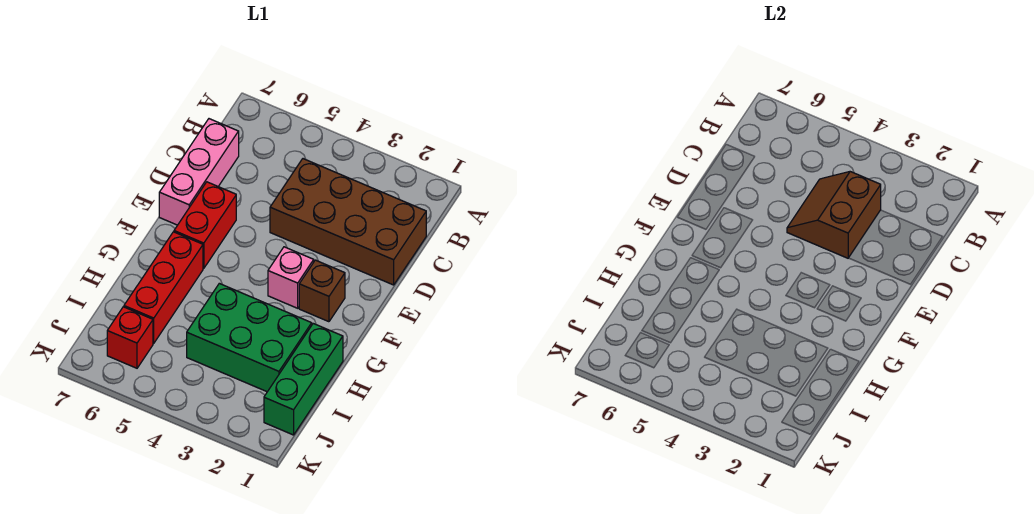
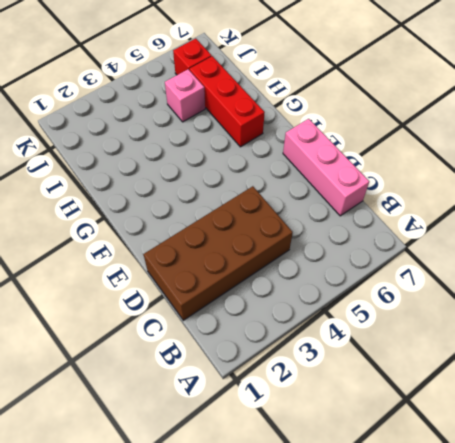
pink 1x1 brick [165,69,205,122] -> pink 1x1 brick moved to [268,247,314,308]
none -> red 1x2 brick [174,182,236,268]
none -> brown 1x1 brick [299,260,345,322]

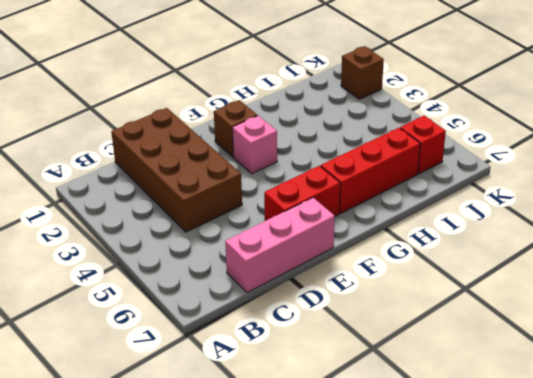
brown 1x1 brick [341,46,384,99] -> none
none -> green 1x3 brick [264,324,343,435]
none -> green 2x3 brick [187,283,312,392]

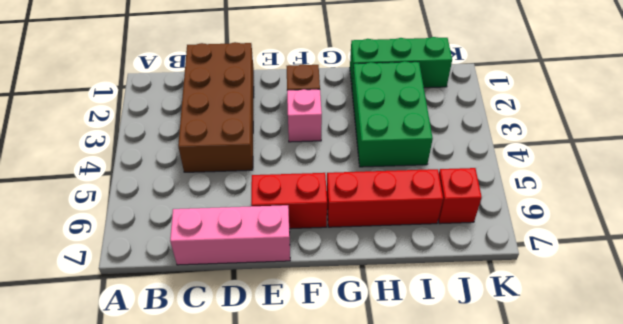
none -> brown 2x2 slope [787,172,881,258]

